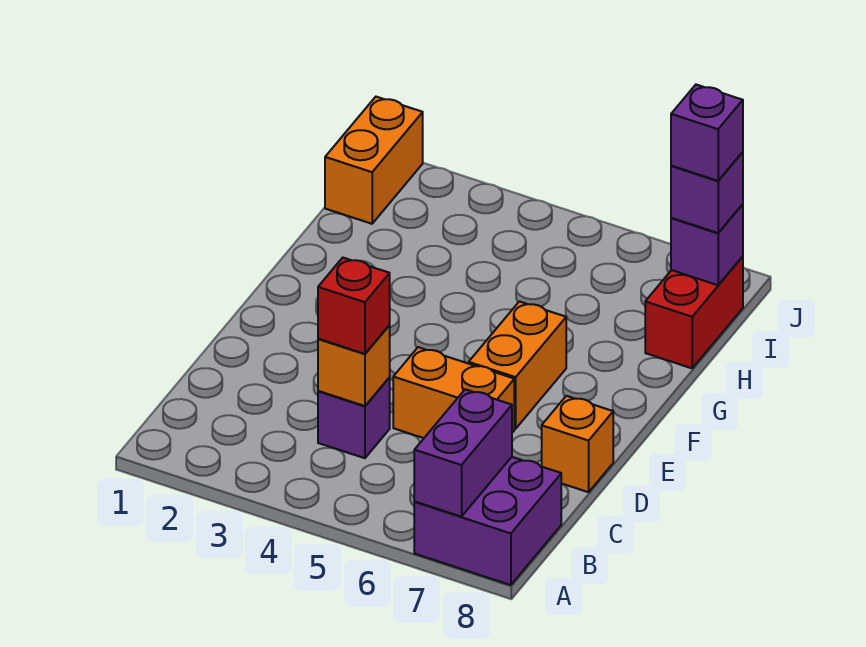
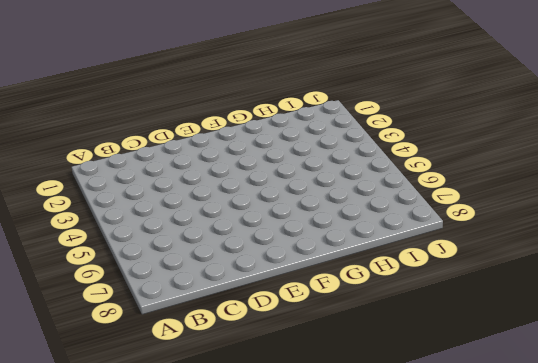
none -> purple 2x2 brick [414,457,561,585]
none -> purple 1x1 brick [318,378,390,458]
none -> orange 1x2 brick [393,347,514,438]

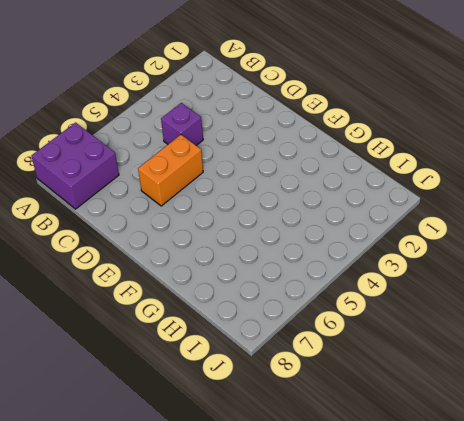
none -> orange 1x1 brick [542,396,613,492]
none -> orange 1x2 brick [469,301,566,429]
none -> red 1x2 brick [645,256,743,368]

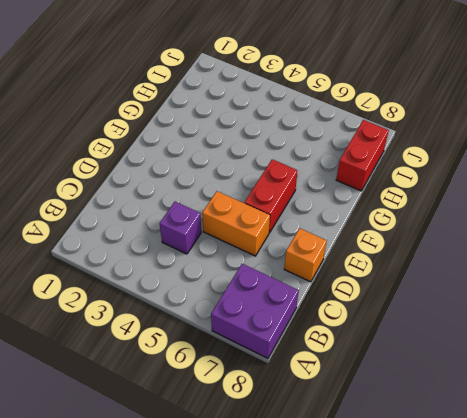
red 1x2 brick [245,159,297,233] -> orange 1x2 brick [469,301,566,429]
none -> orange 1x2 brick [325,97,423,224]
none -> purple 1x2 brick [414,389,512,517]
none -> orange 1x1 brick [318,325,390,406]

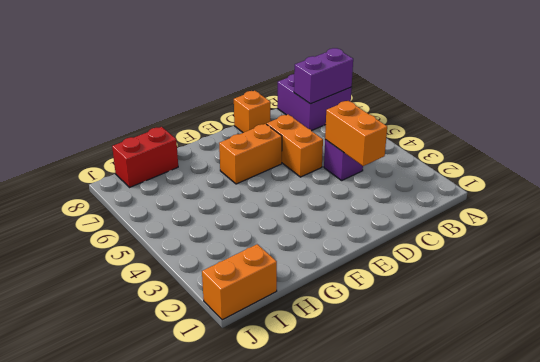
orange 1x2 brick [325,101,387,166] -> orange 1x1 brick [318,325,390,406]
none -> purple 1x1 brick [671,204,743,285]
none -> red 1x1 brick [318,258,390,354]
none -> purple 1x1 brick [671,152,743,233]

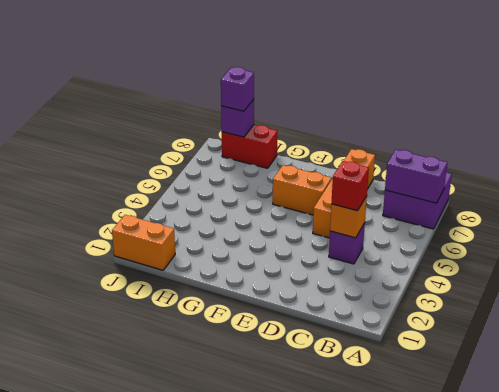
none -> purple 1x1 brick [671,85,743,181]

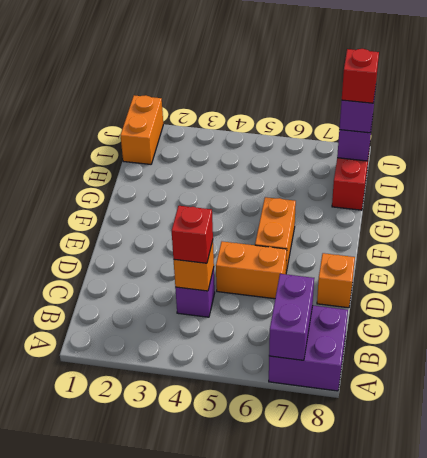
red 1x1 brick [342,49,379,103] -> purple 1x1 brick [671,85,743,181]

